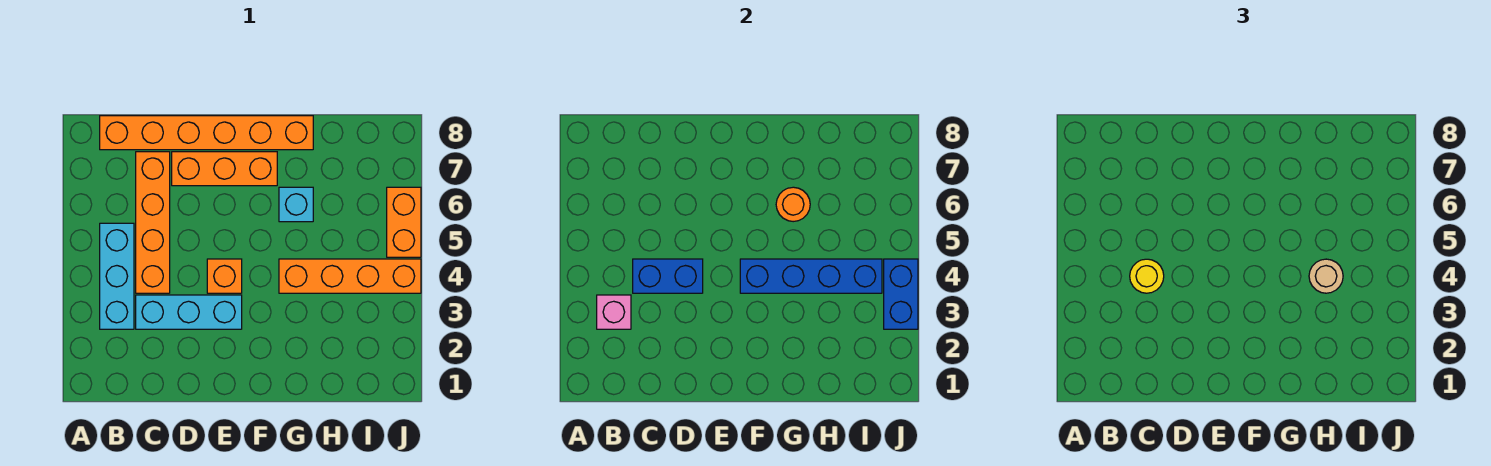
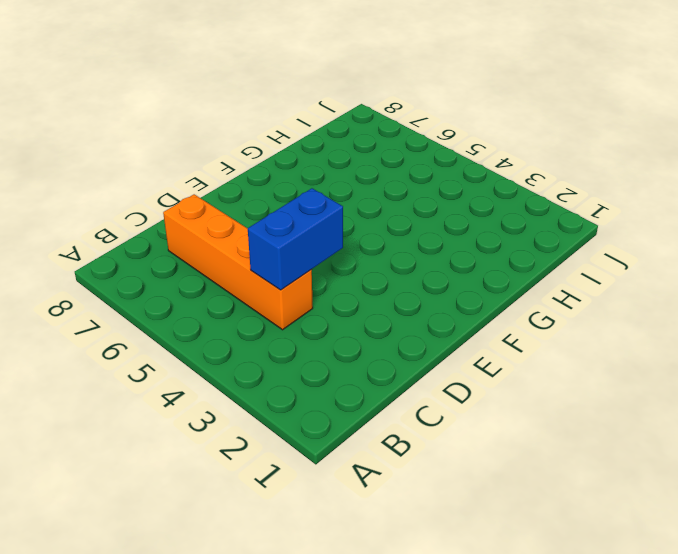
none -> cyan 1x3 brick [100,223,134,329]
none -> orange 1x6 brick [100,116,313,150]
none -> cyan 1x3 brick [136,295,242,329]

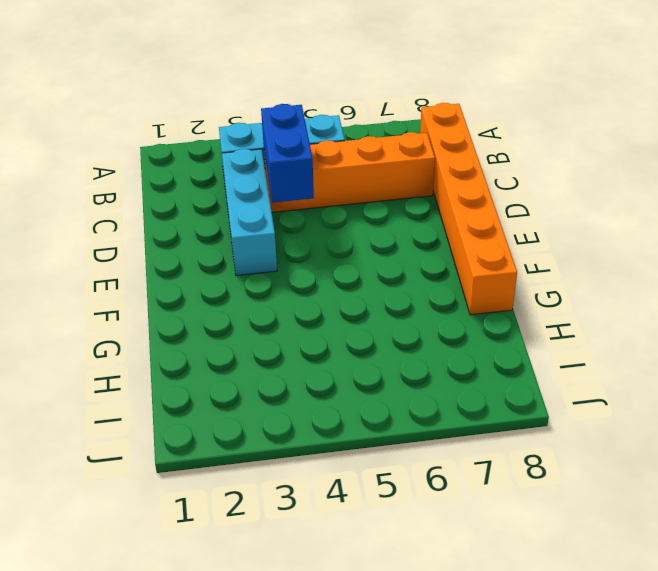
none -> orange 1x3 brick [172,152,277,186]
none -> orange 1x1 brick [207,259,242,293]
none -> orange 1x4 brick [279,259,421,293]

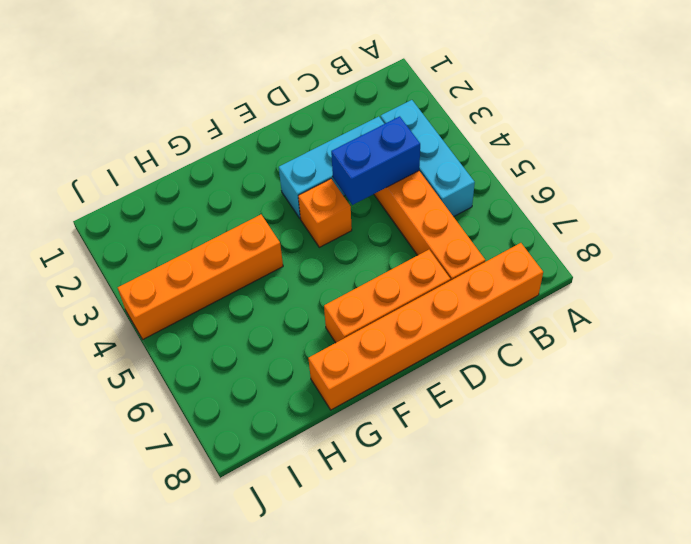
none -> cyan 1x1 brick [279,187,313,222]
none -> orange 1x2 brick [387,187,421,257]
none -> pink 1x1 brick [597,295,631,329]

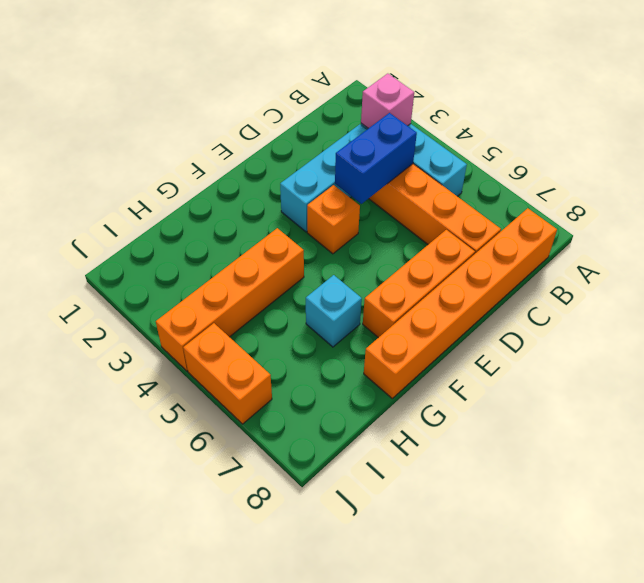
none -> blue 1x4 brick [740,259,882,293]
none -> orange 1x1 round brick [776,187,810,222]
none -> blue 1x2 brick [884,259,918,329]

